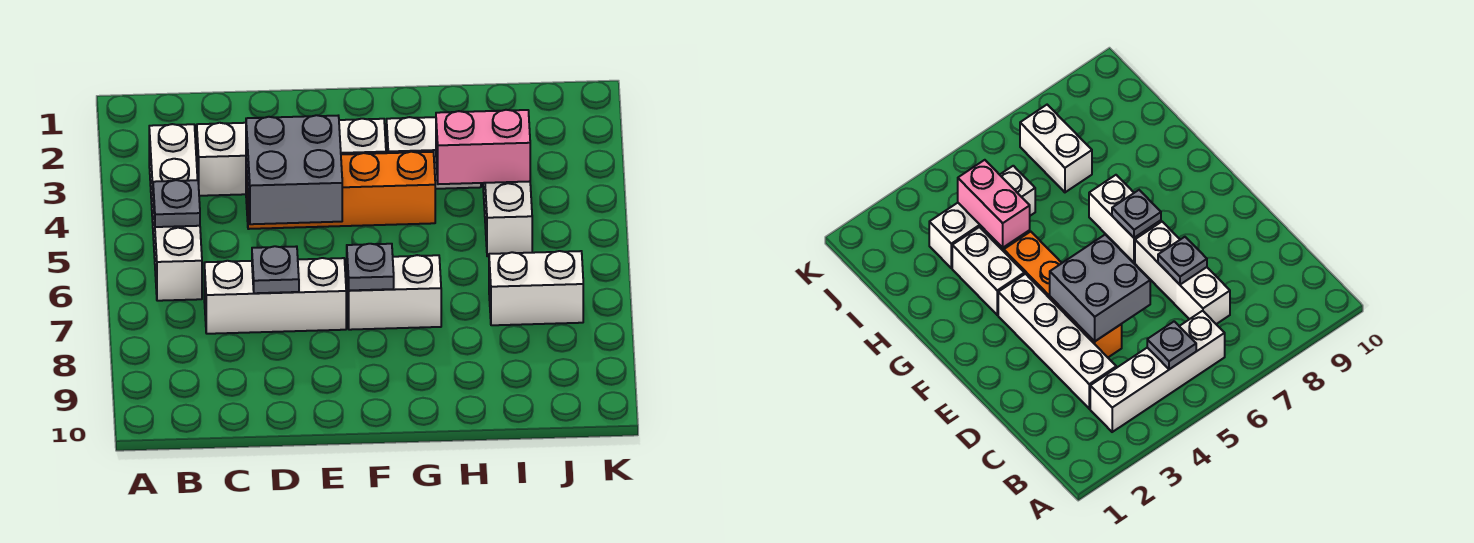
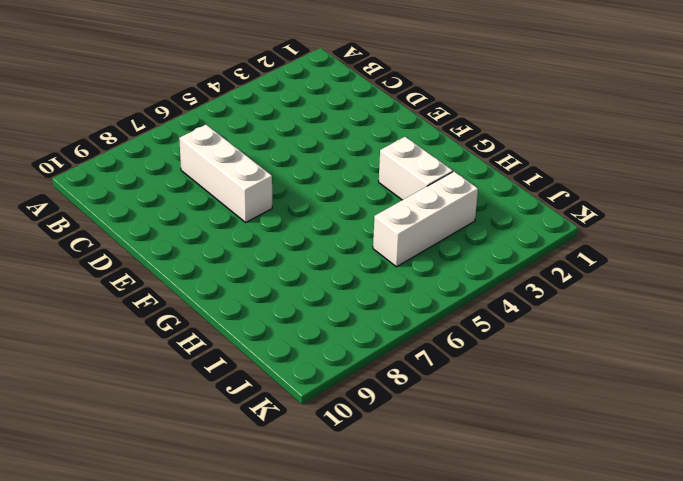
none -> white 1x4 brick [149,124,202,301]
none -> white 1x4 brick [197,119,386,196]
none -> orange 1x4 brick [246,152,435,229]

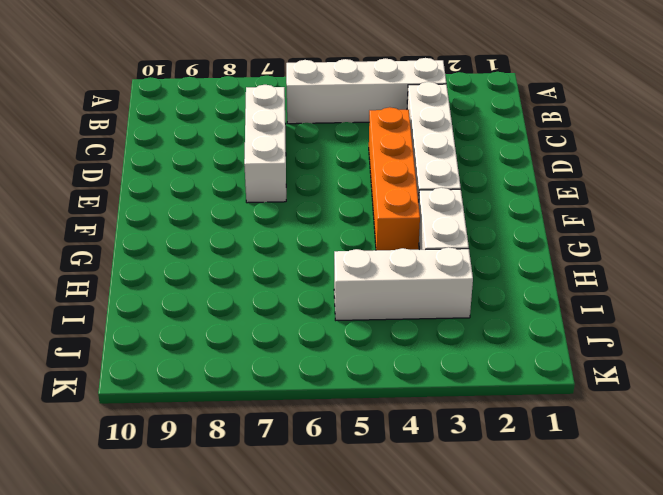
none -> white 1x2 brick [347,255,441,330]
none -> white 1x2 brick [489,251,583,325]
none -> grey 1x1 plate [153,180,200,227]

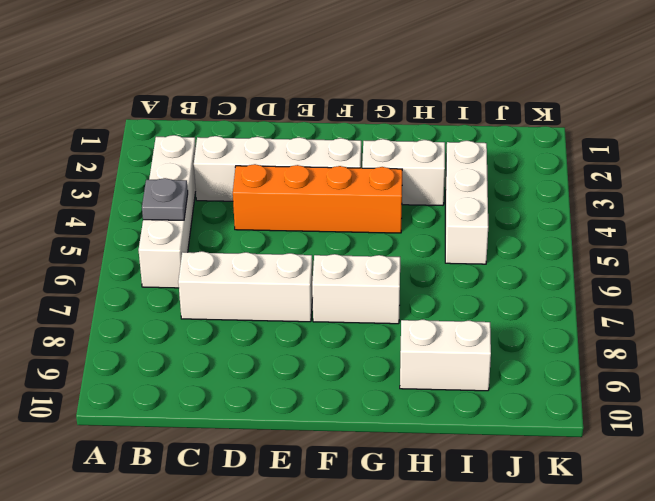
white 1x2 brick [400,320,491,391] -> white 1x2 brick moved to [489,251,583,325]
none -> grey 2x2 brick [246,115,342,224]
none -> grey 1x1 plate [252,246,299,293]
none -> grey 1x1 plate [347,244,394,290]

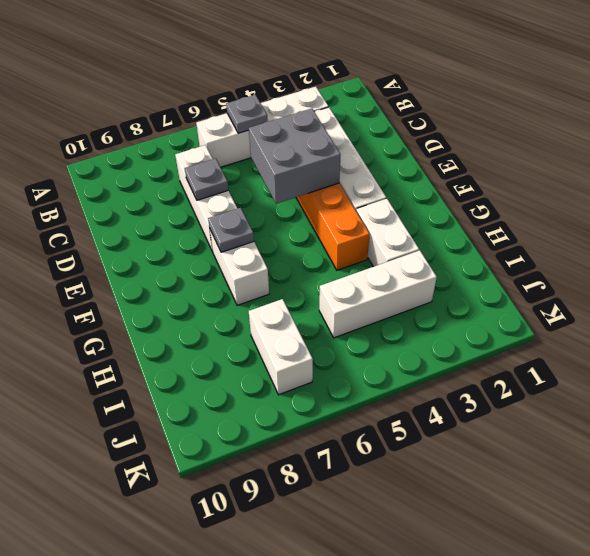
none -> pink 1x2 brick [436,110,530,184]

